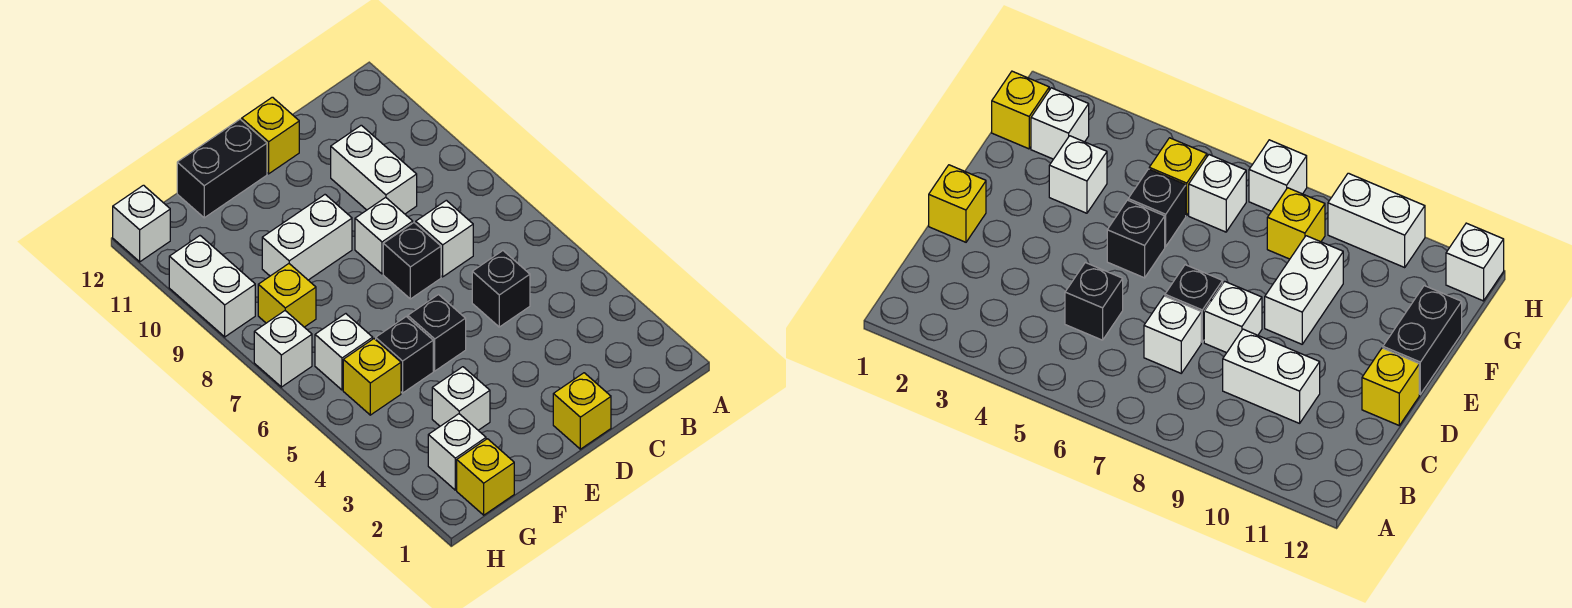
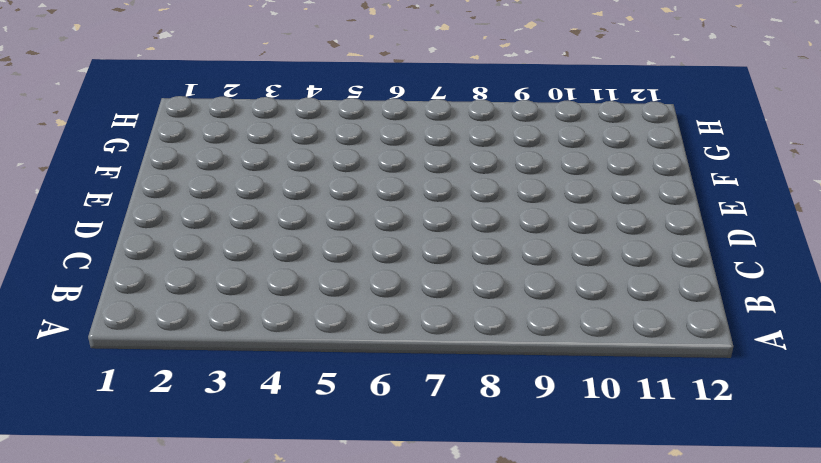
none -> black 1x1 brick [472,251,530,327]
none -> white 1x1 brick [416,200,473,277]
none -> white 1x2 brick [331,125,417,214]

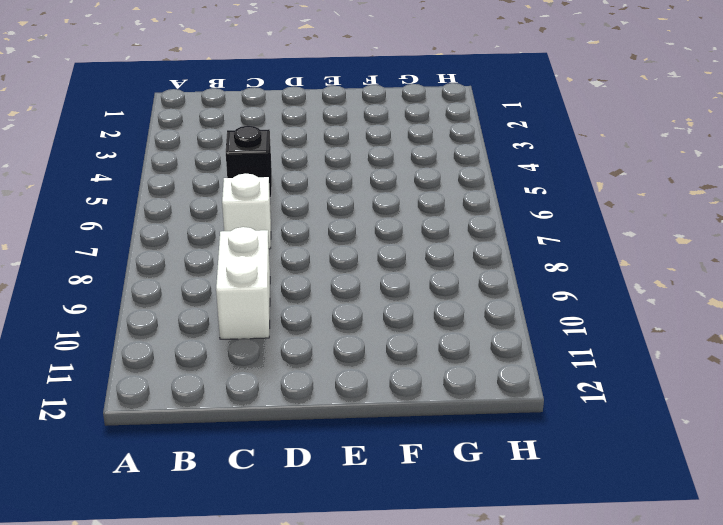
none -> yellow 1x1 brick [553,373,611,449]
none -> black 1x1 brick [383,223,441,299]
none -> white 1x1 brick [355,197,413,274]

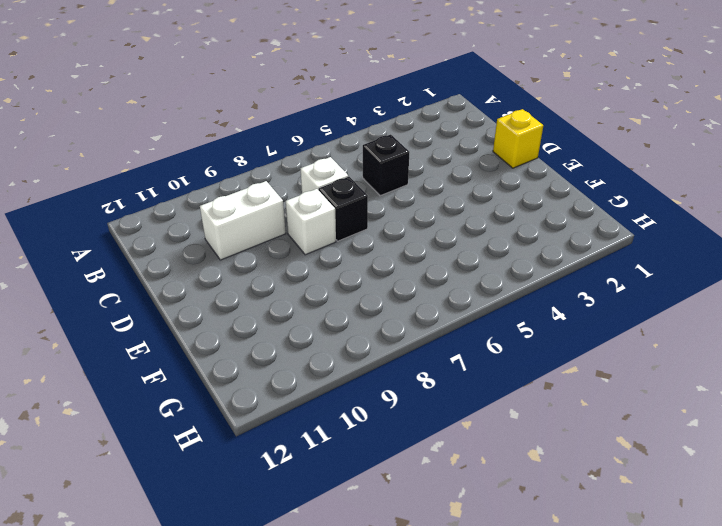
none -> yellow 1x1 brick [242,97,299,174]
none -> black 1x1 brick [408,295,466,371]
none -> white 1x2 brick [262,195,352,280]

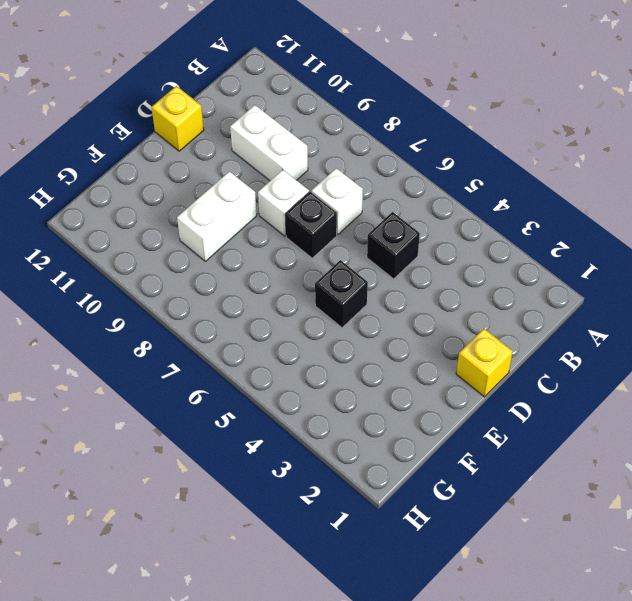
none -> black 1x2 brick [177,119,267,218]
none -> white 1x1 brick [432,367,490,430]
none -> black 1x1 brick [376,317,433,393]

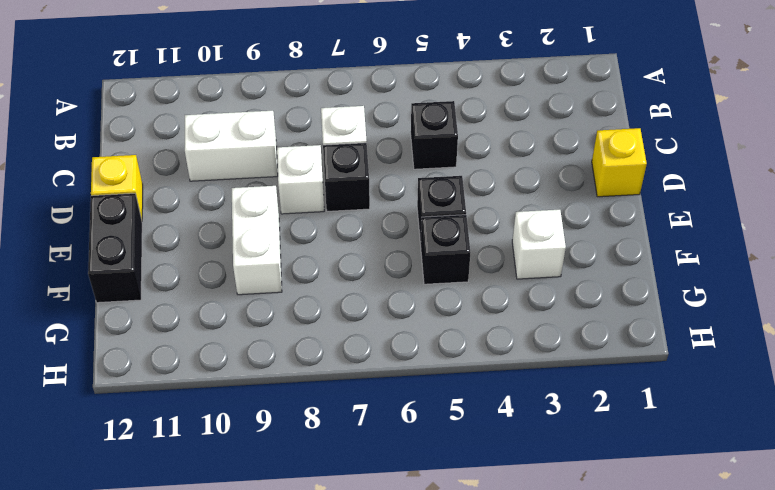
none -> yellow 1x1 brick [457,439,514,515]
none -> white 1x1 brick [428,414,486,490]
none -> yellow 1x1 brick [343,339,401,415]

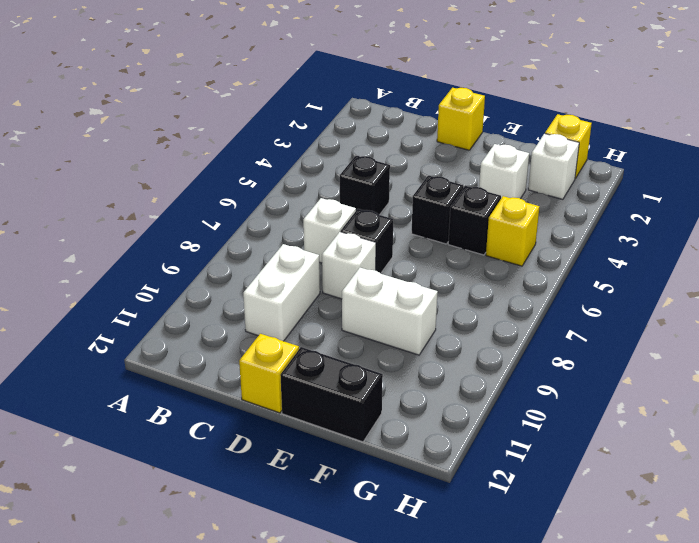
none -> white 1x1 brick [315,314,373,390]
none -> yellow 1x1 brick [258,264,316,327]
none -> white 1x1 brick [254,311,312,387]

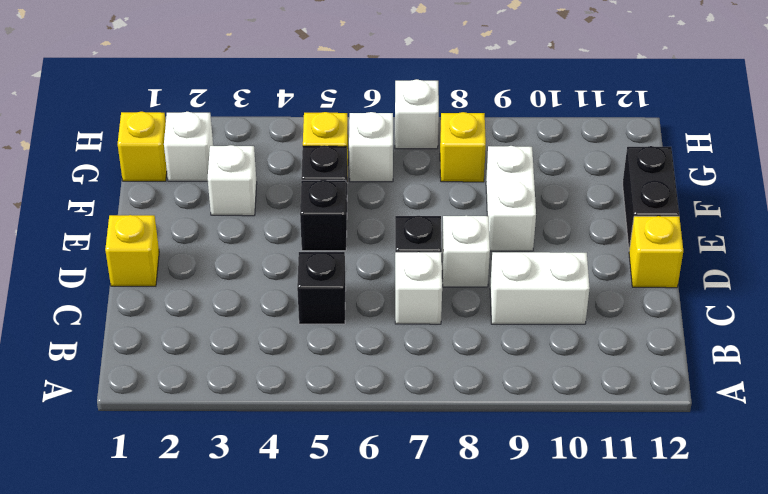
none -> white 1x2 brick [169,236,255,337]
none -> white 1x1 brick [113,185,170,262]

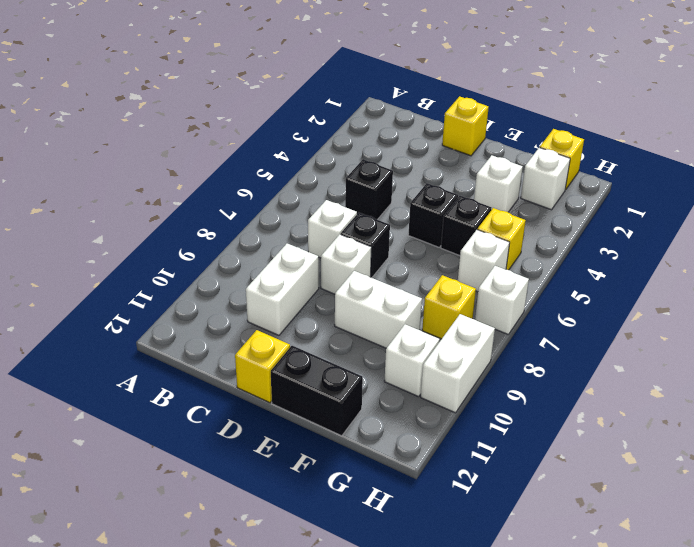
white 1x1 brick [384,324,440,397] -> white 1x1 brick moved to [113,185,170,262]

